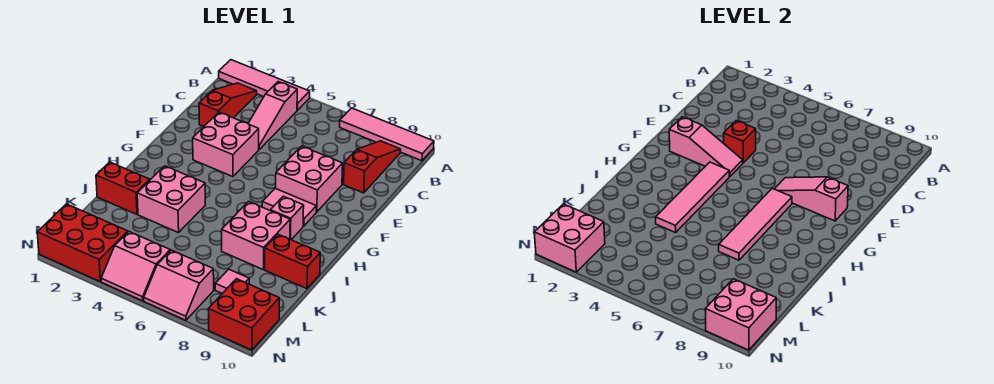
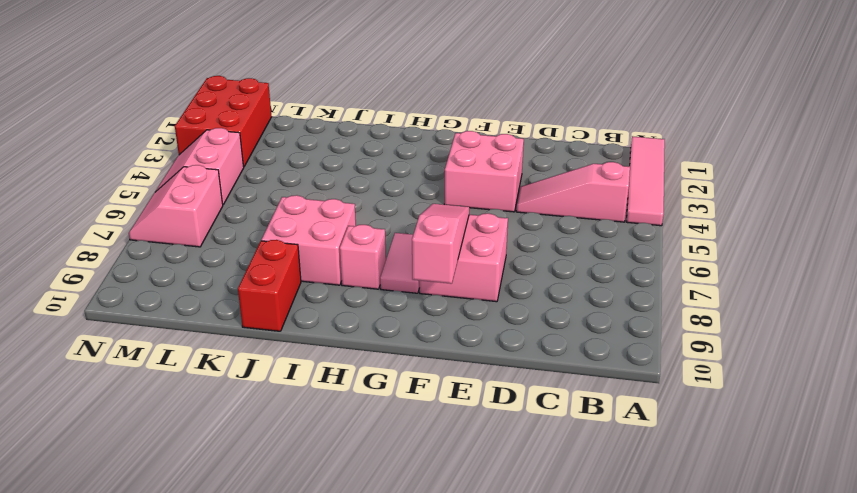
none -> pink 1x4 tile [340,108,434,161]
none -> red 1x3 slope [199,83,257,127]
none -> red 1x3 slope [344,141,401,193]

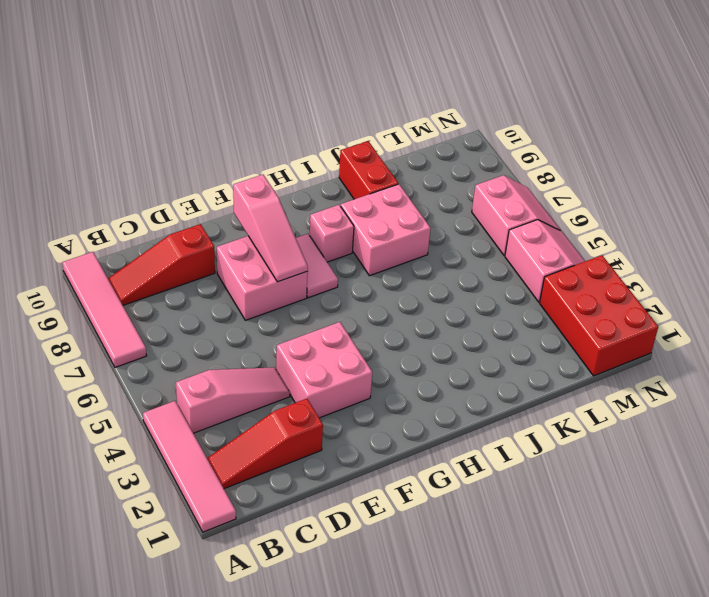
none -> pink 2x2 brick [137,166,205,233]
none -> red 1x2 brick [96,162,150,214]
none -> pink 1x1 tile [215,269,249,293]

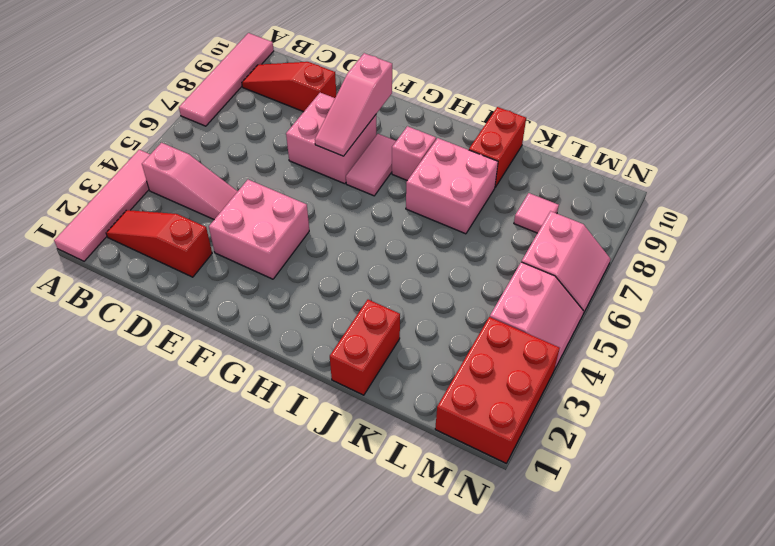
none -> pink 2x2 brick [137,166,205,233]
none -> red 2x2 brick [208,279,279,350]
none -> red 1x1 brick [724,121,756,163]

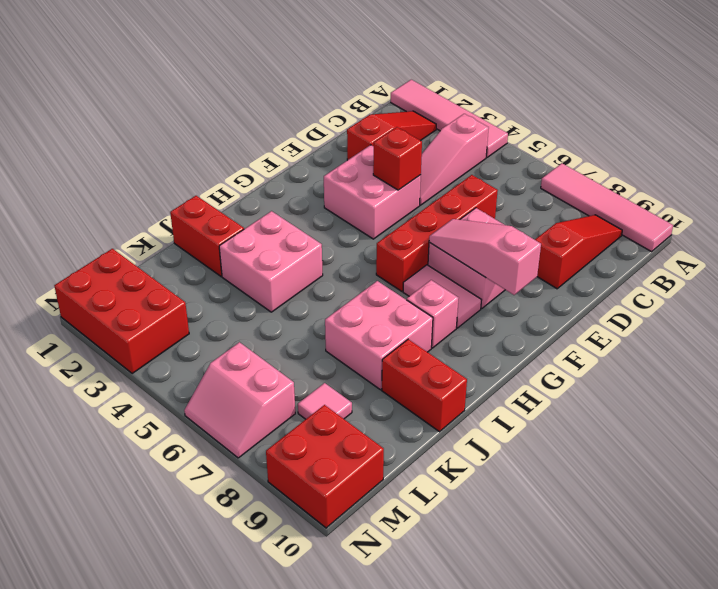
red 1x4 brick [376,175,498,291] -> none
none -> pink 2x2 slope [101,232,170,301]
none -> pink 1x3 slope [669,117,743,177]
none -> pink 1x4 tile [656,162,729,233]

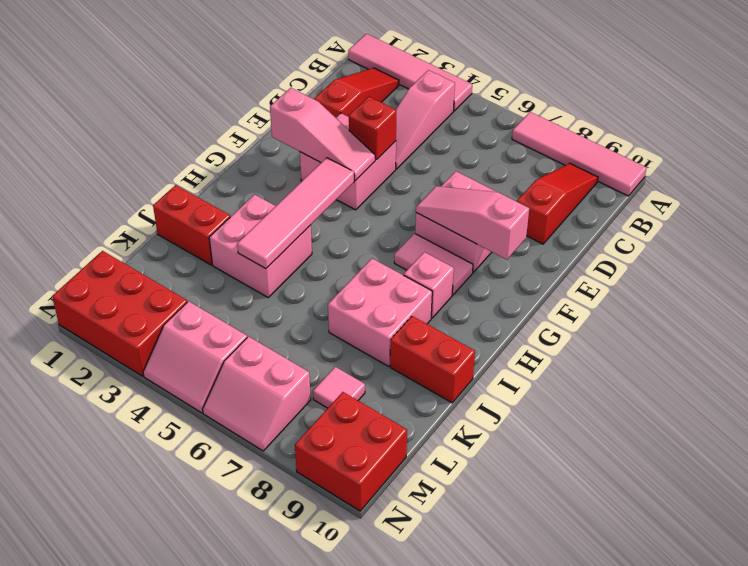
none -> pink 1x4 tile [719,188,792,260]
none -> pink 2x2 brick [534,204,605,272]
none -> pink 2x2 brick [705,279,776,350]

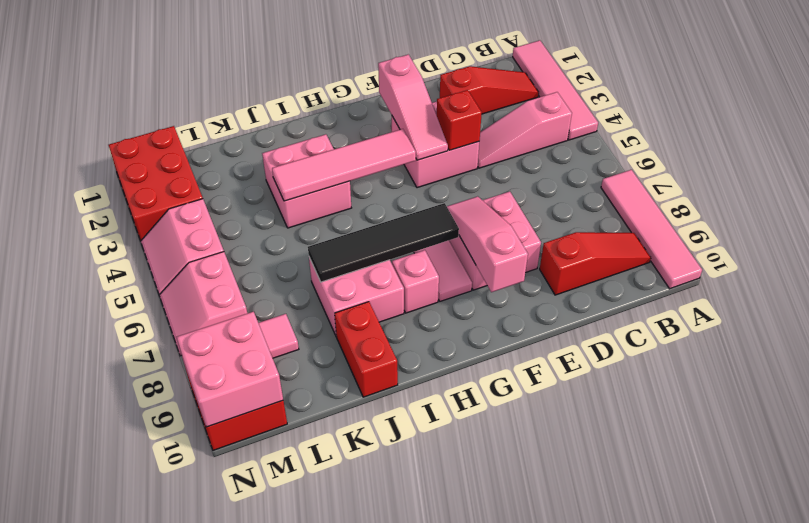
black 1x4 tile [308,203,459,282] -> pink 1x4 tile [719,188,792,260]
none -> red 1x2 brick [96,162,150,214]
none -> pink 2x2 brick [534,204,605,272]

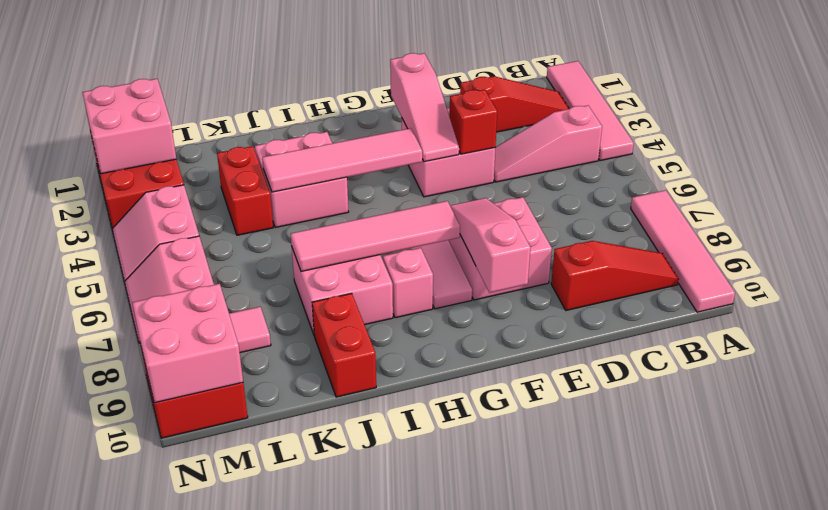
red 1x2 brick [217,146,273,235] -> red 1x2 brick moved to [96,162,150,214]

